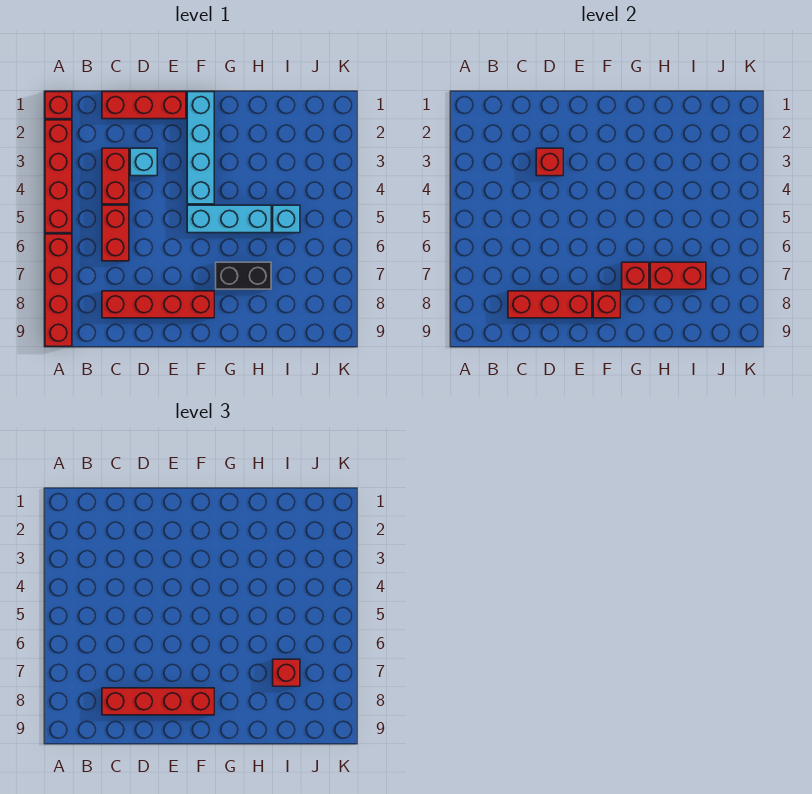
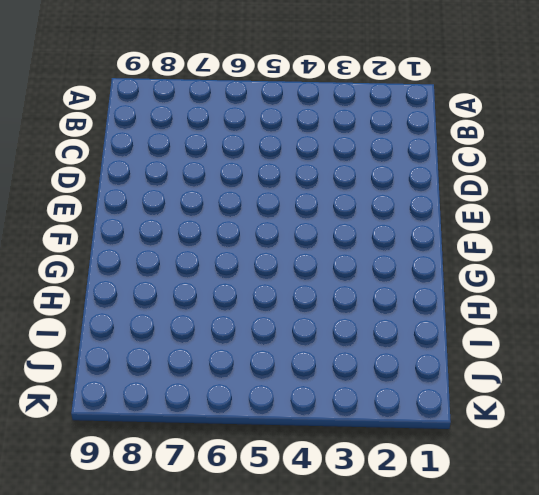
none -> red 1x1 brick [45,92,72,119]
none -> red 1x4 brick [45,120,72,233]
none -> red 1x4 brick [45,234,72,346]

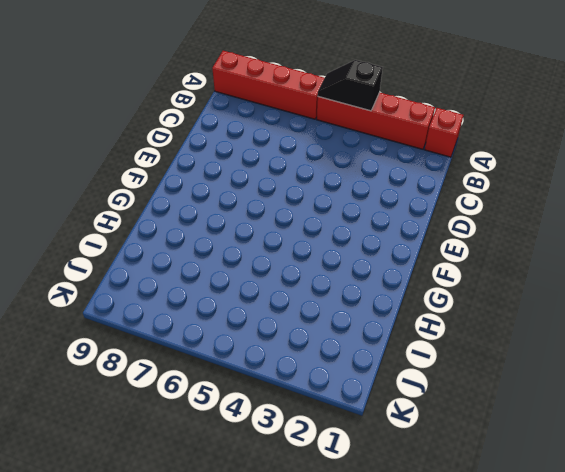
black 1x2 slope [318,60,383,111] -> none
none -> red 1x3 brick [102,92,186,119]
none -> red 1x2 brick [102,148,129,204]
none -> red 1x2 brick [102,205,129,261]

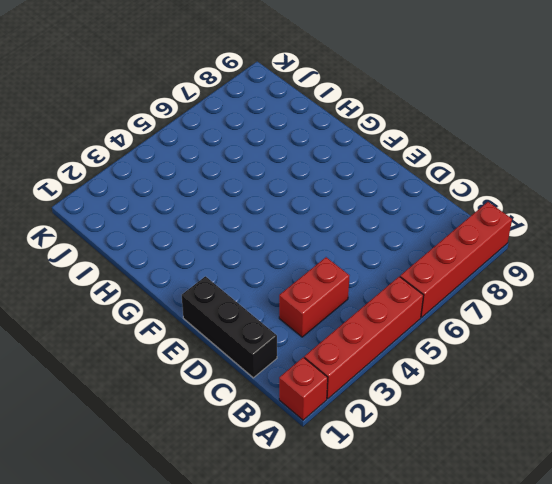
black 1x3 brick [182,276,277,378] -> red 1x3 brick [102,92,186,119]
none -> red 1x2 brick [102,205,129,261]
none -> red 1x4 brick [102,291,214,318]
none -> cyan 1x1 brick [130,148,157,176]

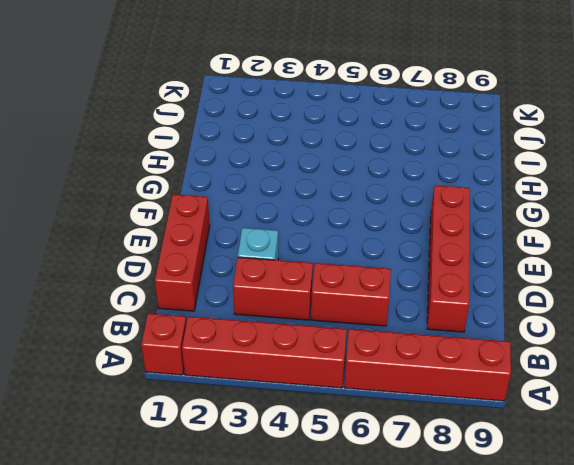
none -> cyan 1x4 brick [187,92,214,204]
none -> cyan 1x3 brick [187,205,271,233]
none -> black 1x2 brick [216,262,271,289]

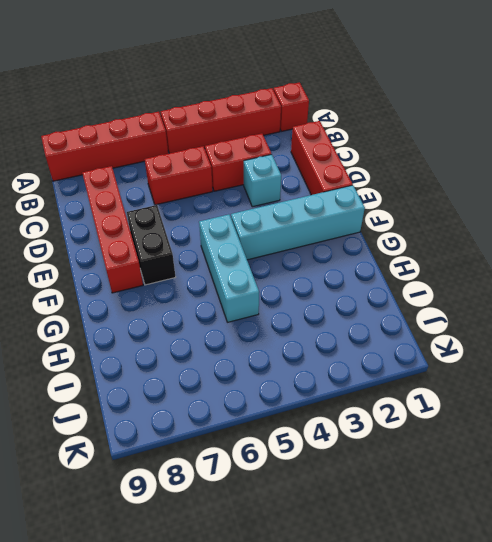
black 1x2 brick [127,205,176,285] -> black 1x2 brick moved to [216,262,271,289]
none -> cyan 1x1 brick [273,205,300,233]
none -> red 1x3 brick [508,291,592,318]
none -> red 1x1 brick [536,148,563,176]

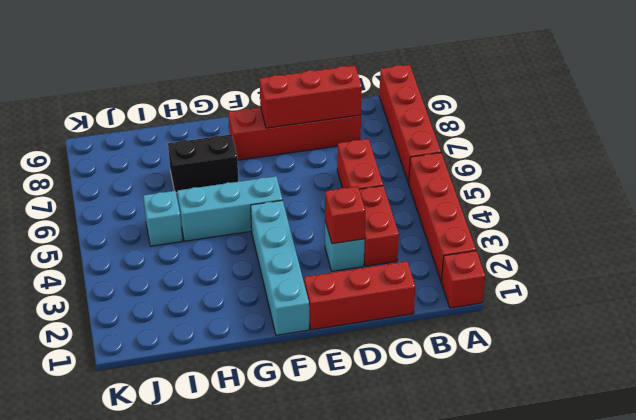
none -> red 1x1 brick [593,291,620,318]
none -> red 1x1 brick [622,262,649,289]
none -> red 1x2 brick [650,262,706,289]

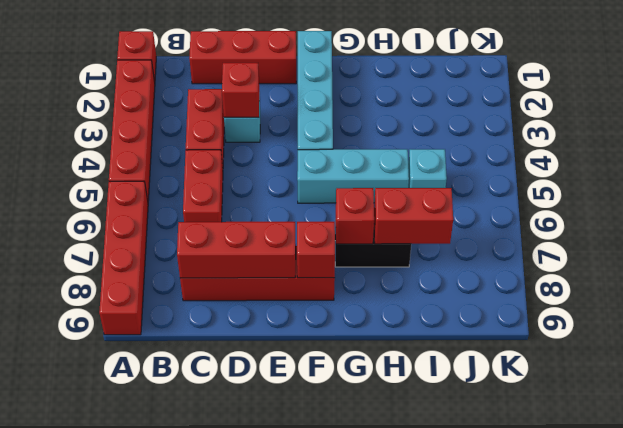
none -> red 1x4 brick [102,688,214,715]
none -> red 1x1 brick [273,659,300,686]

